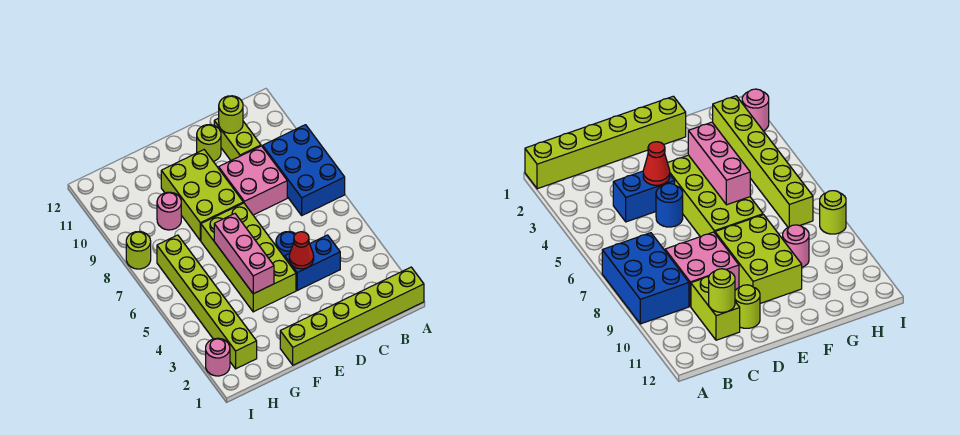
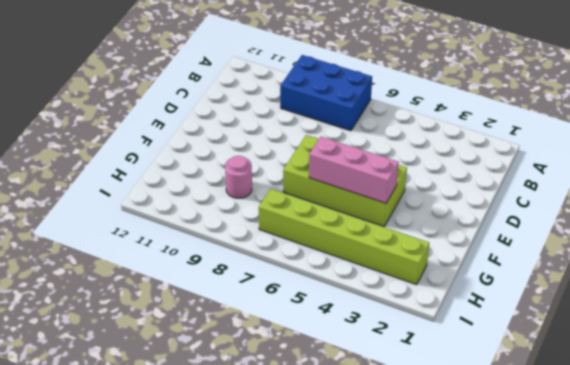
none -> lime 1x6 brick [280,267,424,365]
none -> blue 1x2 brick [285,235,340,290]
none -> pink 2x2 brick [219,146,287,215]

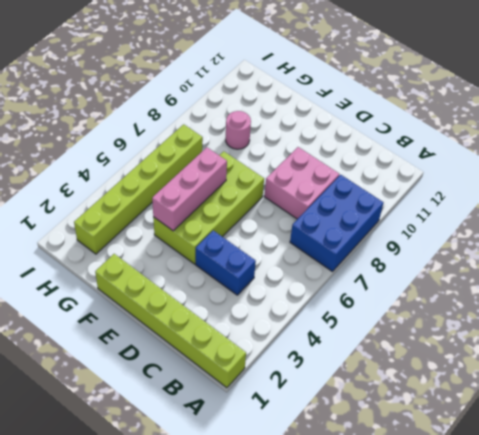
none -> lime 1x2 brick [214,118,261,160]
none -> blue 1x1 round brick [276,232,295,257]
none -> lime 1x1 round brick [197,125,221,161]

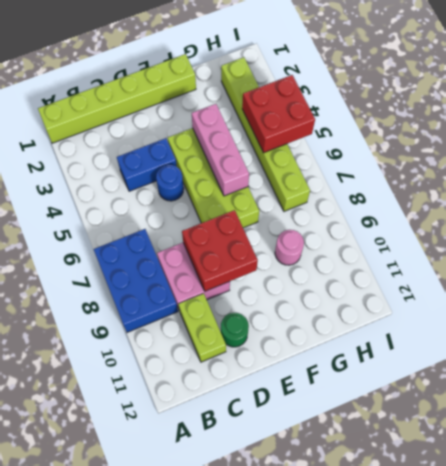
red 2x2 brick [182,210,258,291] -> none
green 1x1 round brick [221,313,249,347] -> lime 1x1 round brick [197,125,221,161]
red 2x2 brick [242,75,315,153] -> none
none -> lime 2x3 brick [161,150,243,241]
none -> pink 1x1 round brick [206,338,230,376]
none -> lime 1x1 round brick [126,231,151,269]

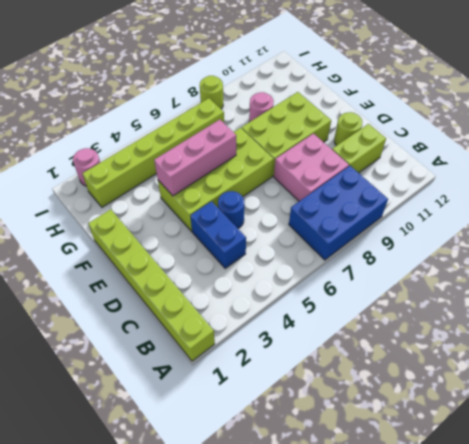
none -> lime 1x1 round brick [219,96,243,133]
none -> red 1x1 cone [289,232,314,269]

